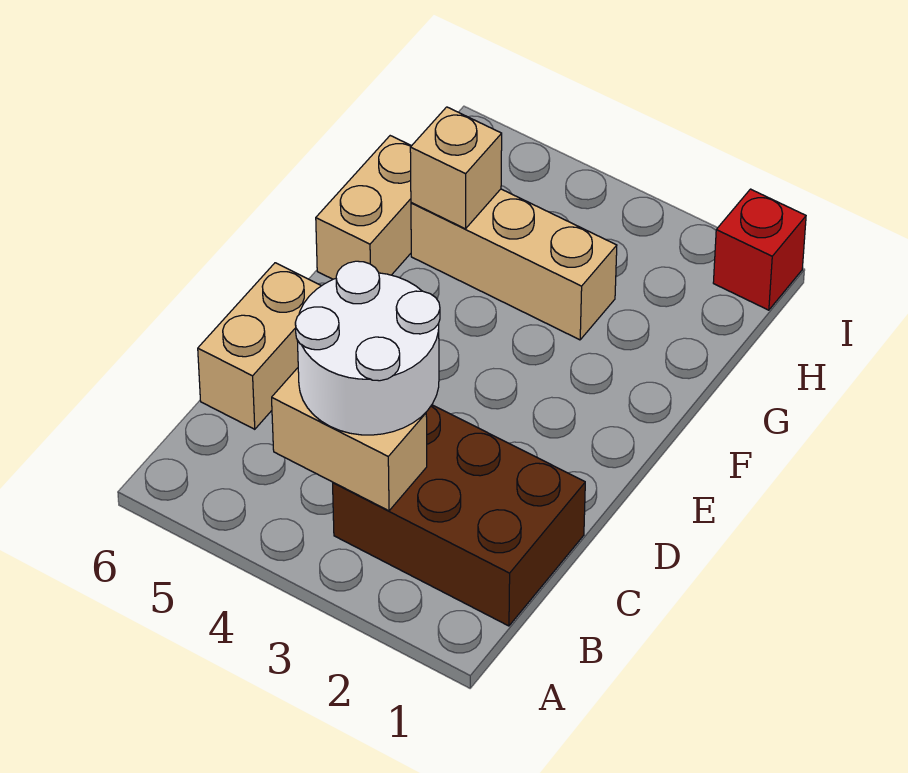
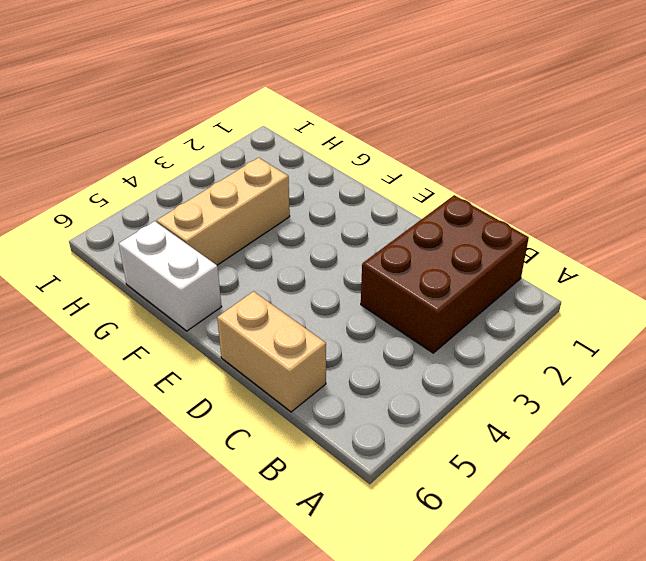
white 1x2 brick [119,221,222,331] -> tan 1x2 brick [316,136,411,279]
none -> red 1x1 brick [713,189,806,310]
none -> tan 1x2 brick [272,368,427,511]

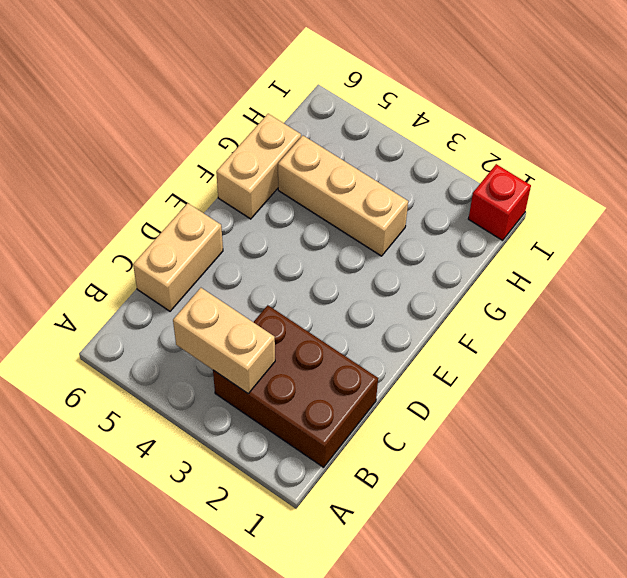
none -> tan 1x1 brick [410,107,502,229]
none -> white 2x2 round brick [295,261,440,435]

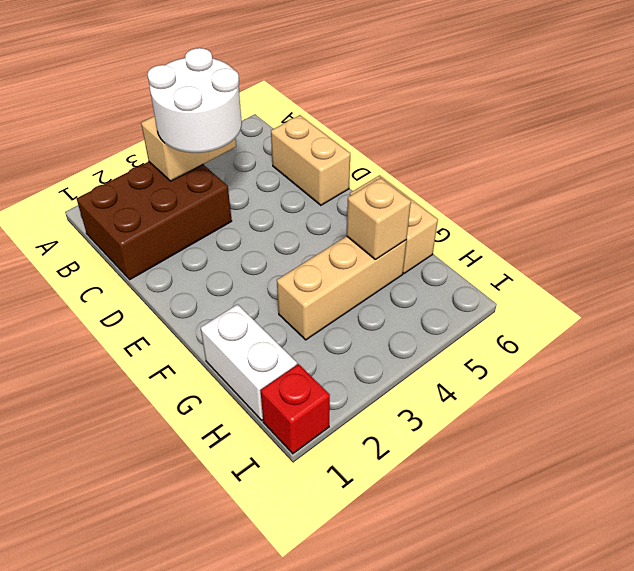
white 1x2 brick [201,304,297,420] -> none

